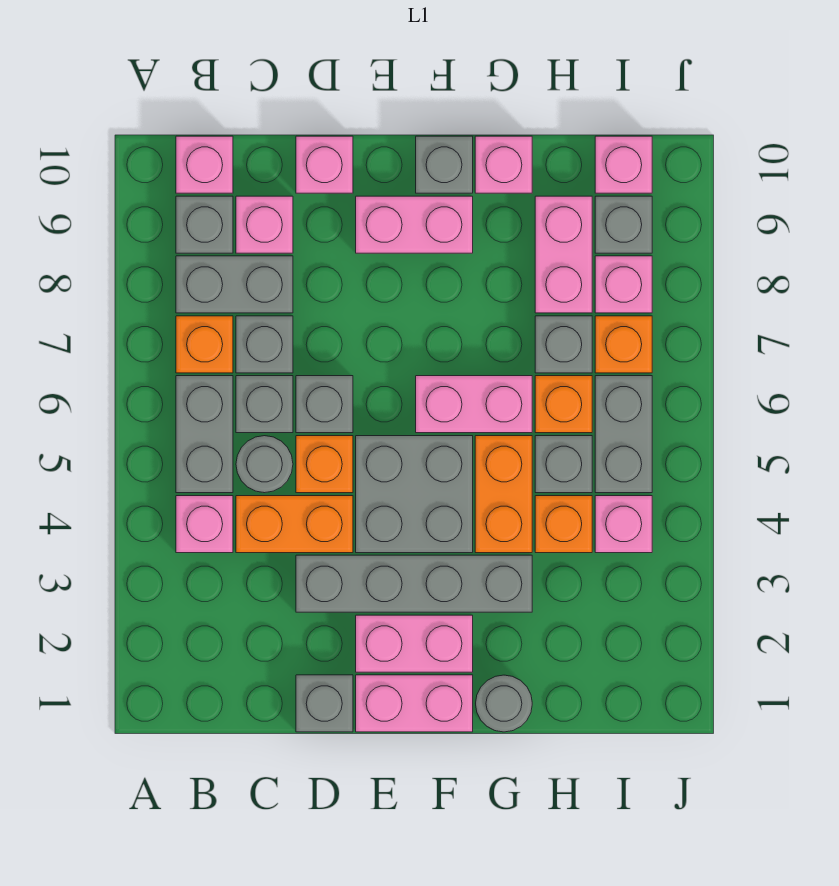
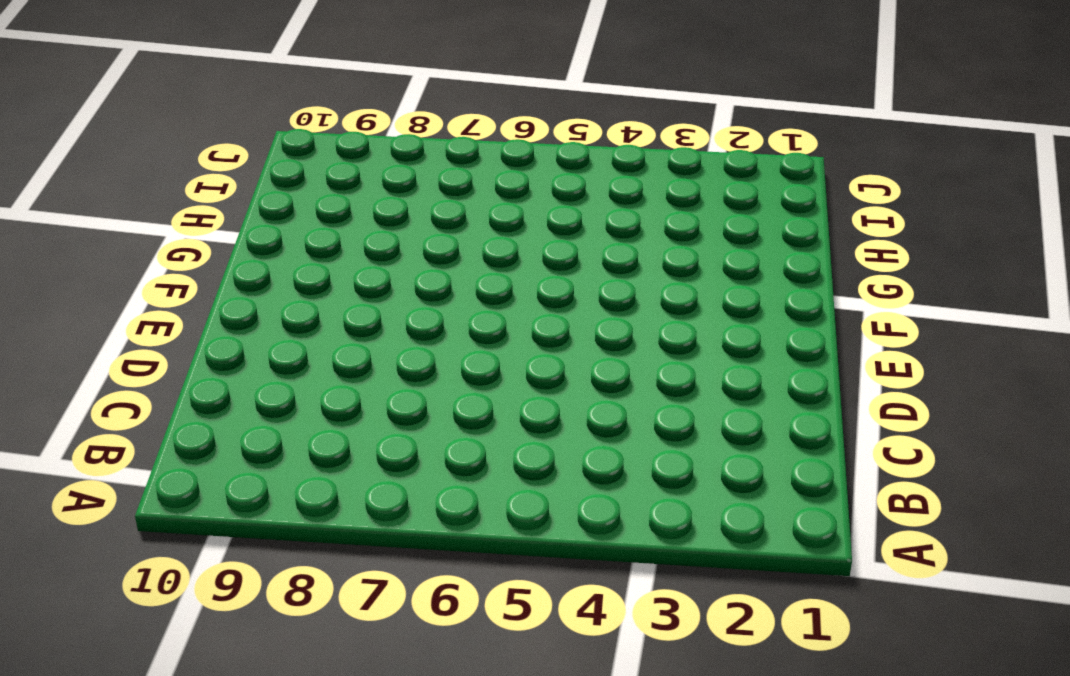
none -> pink 1x1 brick [176,496,233,553]
none -> grey 1x2 brick [176,376,233,493]
none -> orange 1x1 brick [176,316,233,373]
none -> grey 1x2 brick [176,256,293,313]

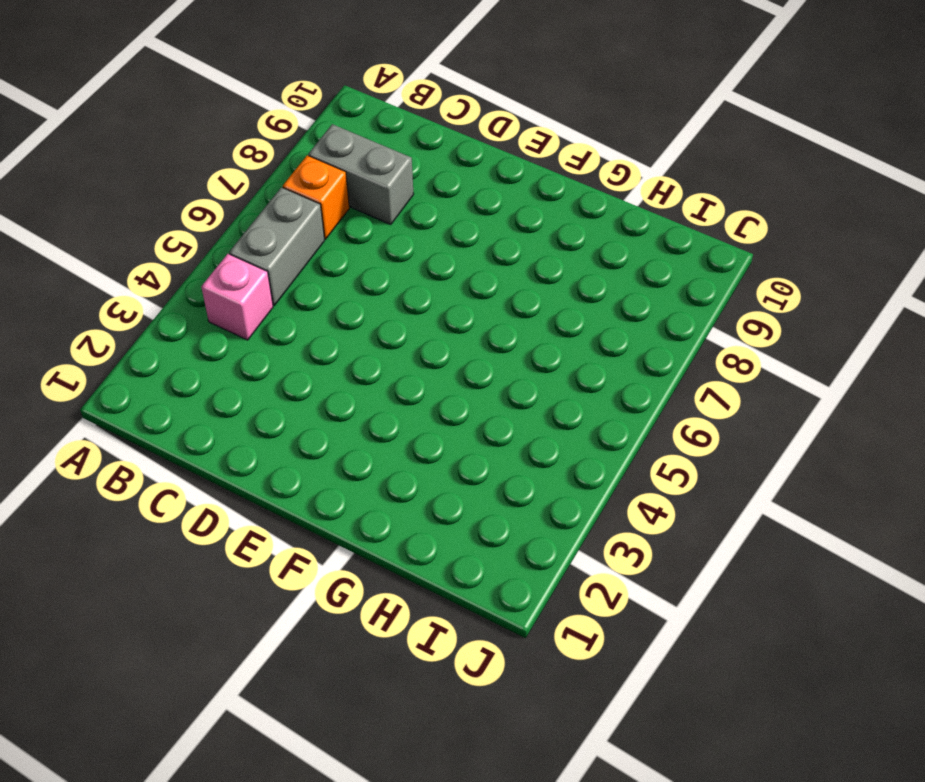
none -> grey 1x1 brick [176,196,233,253]
none -> pink 1x1 brick [176,136,233,193]
none -> orange 1x2 brick [236,496,353,553]
none -> grey 1x1 round brick [236,436,293,493]

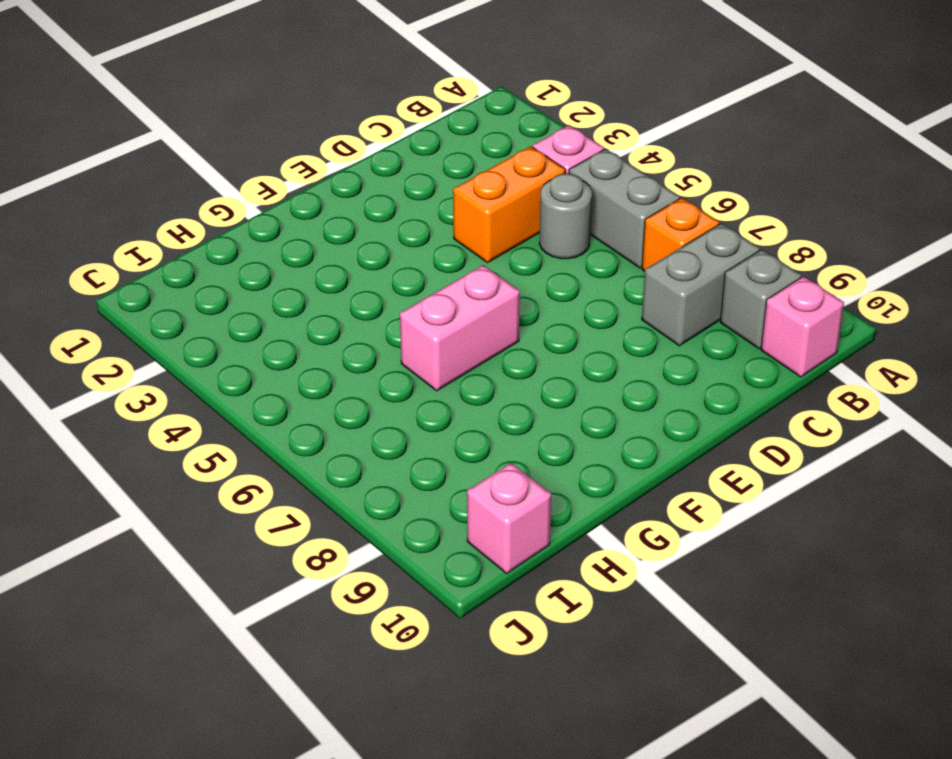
none -> grey 1x1 brick [236,376,293,433]
none -> grey 1x1 brick [236,316,293,373]
none -> pink 1x1 brick [236,196,293,253]
none -> grey 1x1 brick [296,675,353,732]

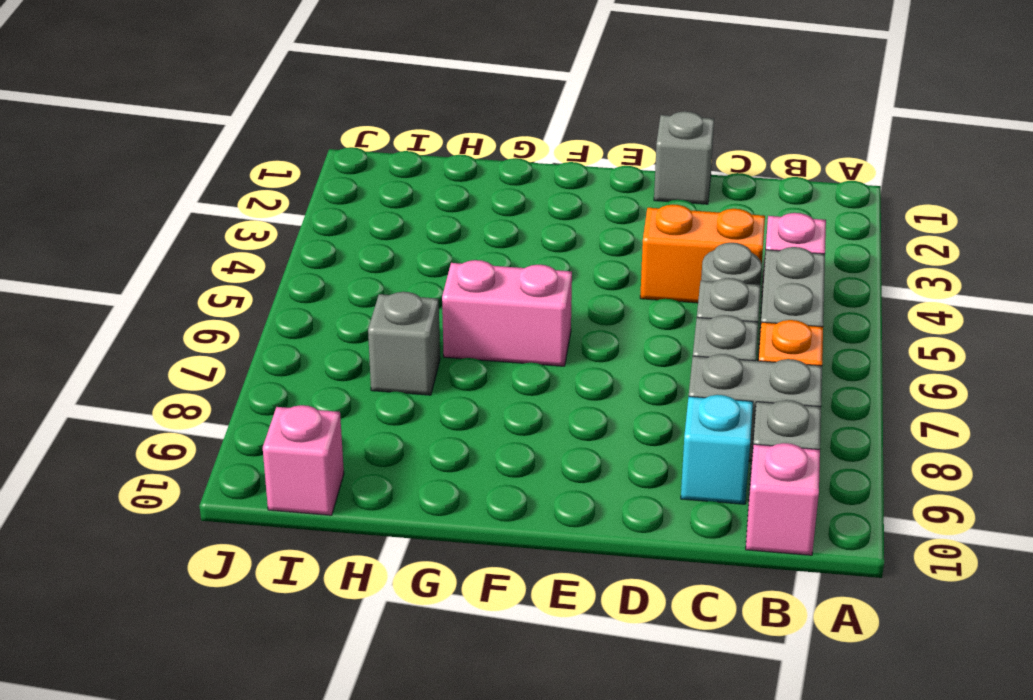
cyan 1x1 brick [681,395,753,504] -> pink 1x1 brick [236,196,293,253]
none -> grey 1x4 brick [296,555,532,612]
none -> orange 1x1 brick [296,436,353,493]
none -> grey 1x1 brick [296,376,353,433]
none -> pink 1x1 brick [296,136,353,193]

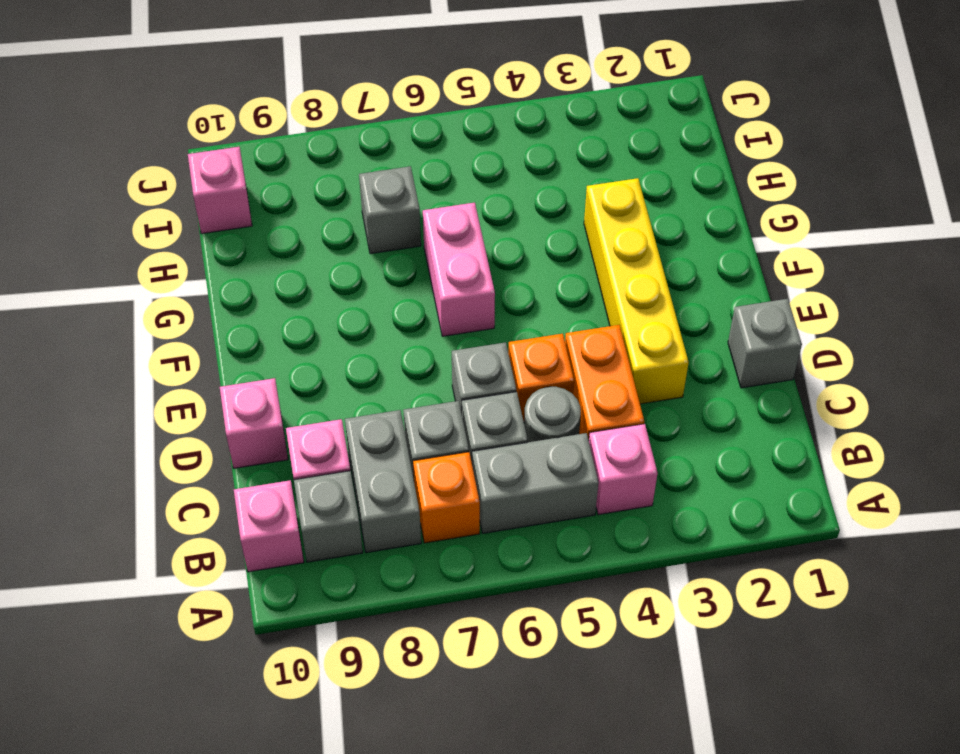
yellow 1x4 brick [584,178,689,404] -> grey 1x4 brick [296,555,532,612]
none -> pink 1x2 brick [356,675,473,732]
none -> pink 1x2 brick [356,615,473,672]
none -> grey 2x2 brick [356,436,473,553]
none -> pink 1x2 brick [356,196,473,253]

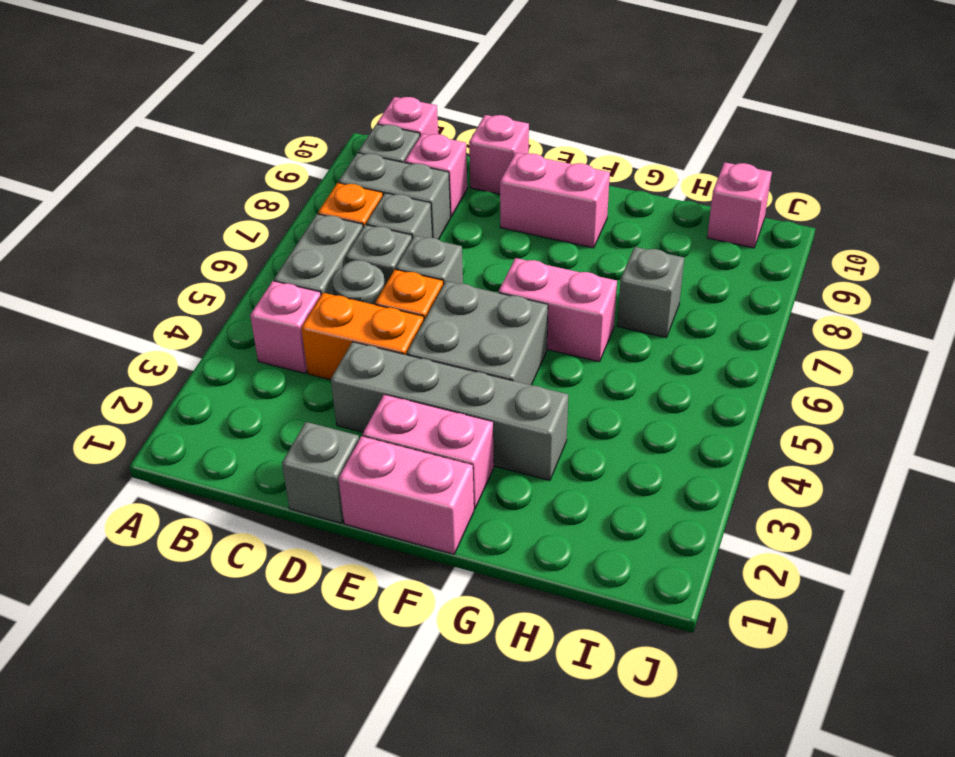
none -> grey 1x1 brick [416,136,473,193]
none -> grey 1x1 round brick [476,675,532,732]
none -> orange 1x2 brick [475,436,532,553]
none -> pink 1x1 brick [475,136,532,193]

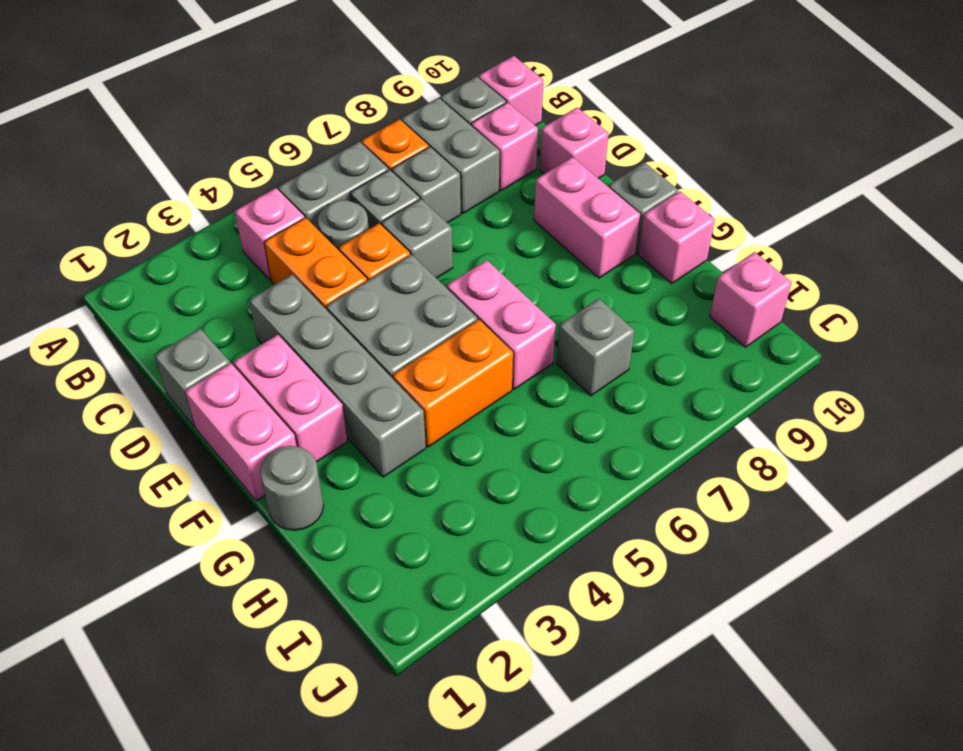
none -> orange 1x1 brick [535,496,592,553]
none -> grey 1x1 brick [535,436,592,493]
none -> orange 1x1 brick [535,376,592,433]
none -> pink 1x2 brick [535,196,592,313]

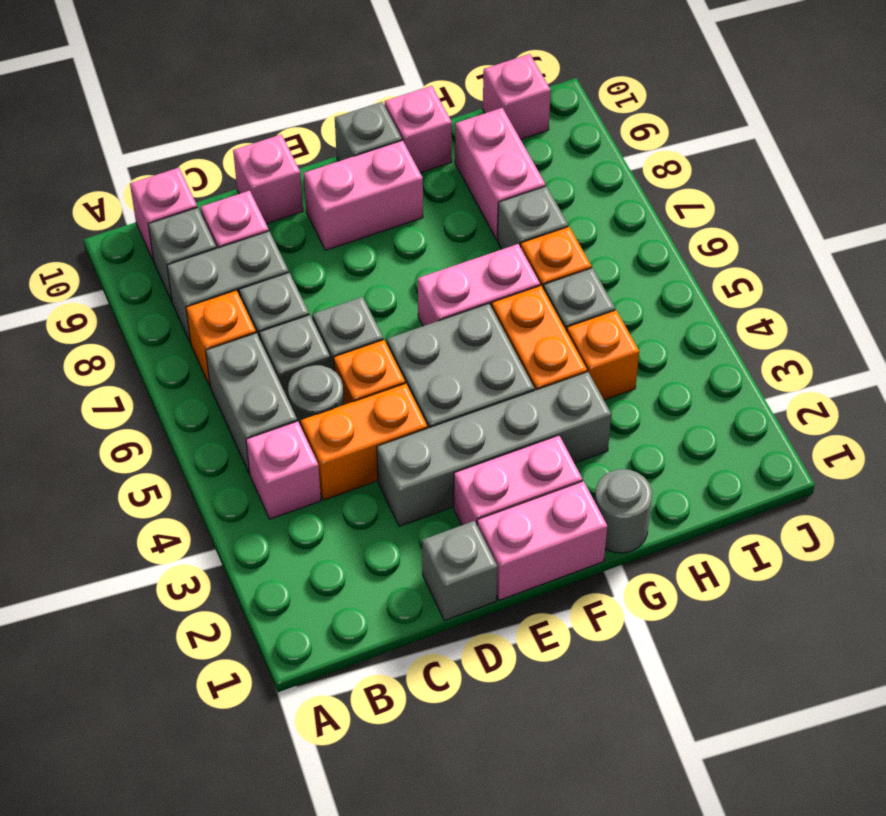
none -> pink 1x1 brick [595,496,652,553]
none -> grey 1x2 brick [595,376,652,493]
none -> orange 1x1 brick [595,316,652,373]
none -> pink 1x1 brick [595,256,652,313]

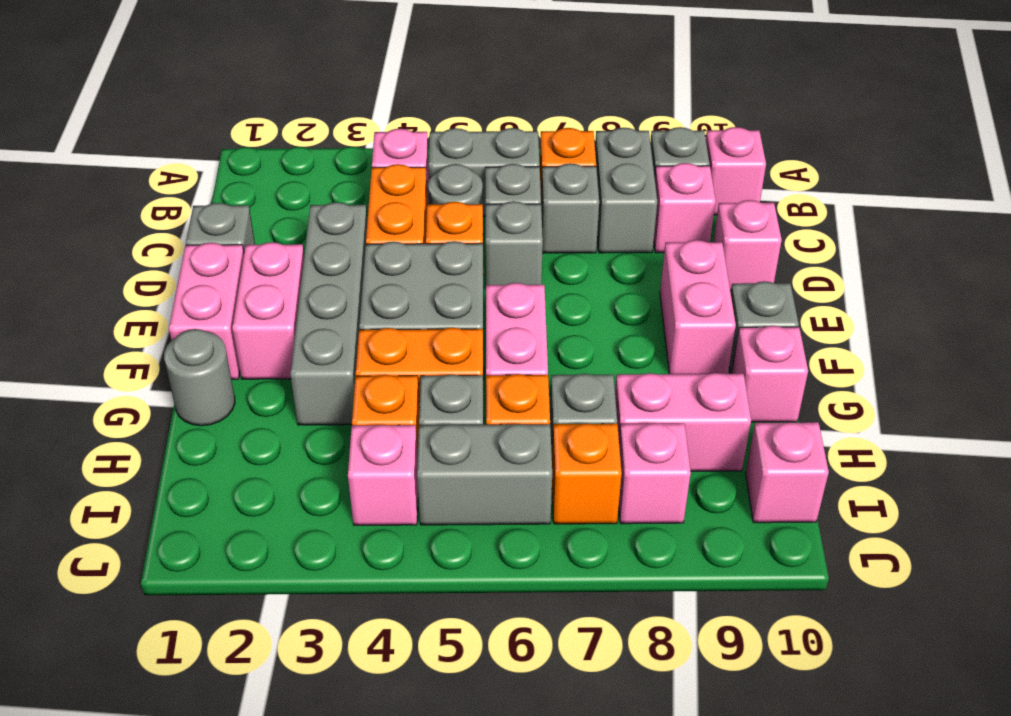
none -> grey 1x1 brick [595,196,652,253]

